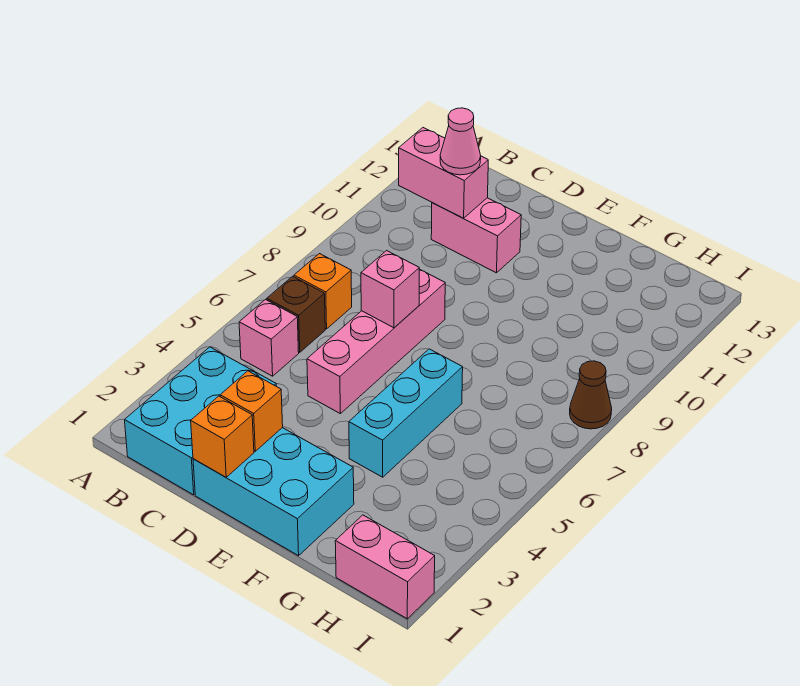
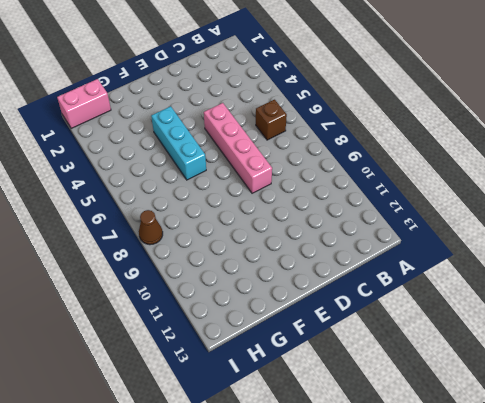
none -> cyan 2x3 brick [125,347,276,495]
none -> pink 1x1 brick [239,300,299,376]
none -> orange 1x1 brick [294,254,352,329]

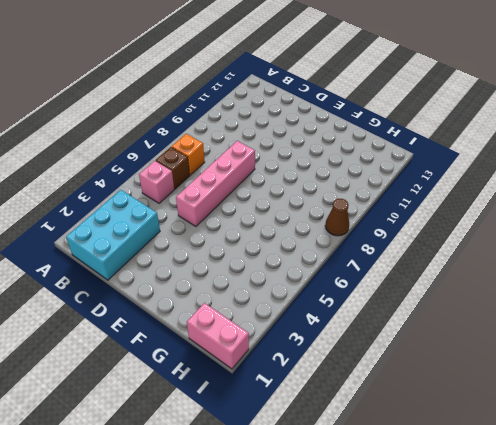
none -> pink 1x2 brick [431,198,521,273]
none -> cyan 2x3 brick [193,428,354,556]
none -> cyan 1x3 brick [349,349,463,477]

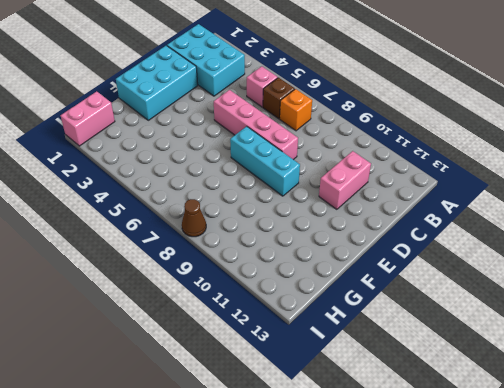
cyan 1x3 brick [230,126,300,196] -> cyan 1x3 brick moved to [349,349,463,477]
none -> pink 1x2 brick [399,128,488,218]
none -> orange 1x1 brick [191,396,254,477]
none -> orange 1x1 brick [220,371,283,451]

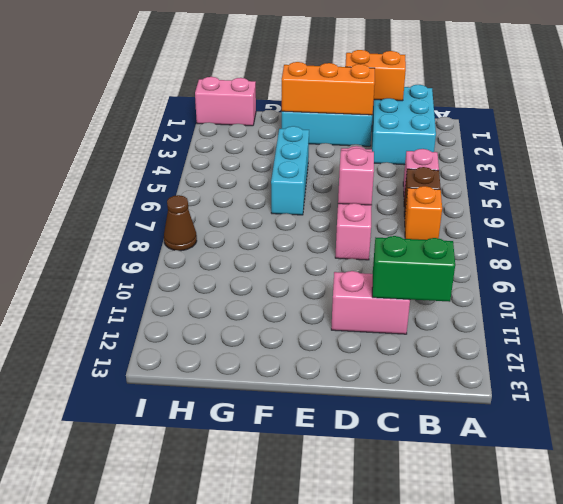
green 1x2 brick [372,236,455,302] -> pink 1x2 brick [399,128,488,218]
orange 1x2 brick [345,50,406,101] -> orange 1x1 brick [191,396,254,477]
orange 1x3 brick [282,62,375,115] -> orange 1x1 brick [220,371,283,451]
none -> pink 1x1 cone [440,108,481,175]

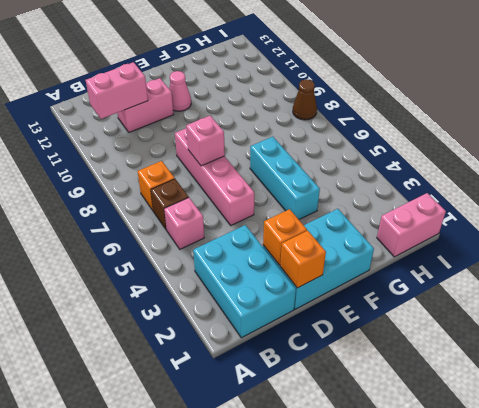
pink 1x1 cone [169,71,191,111] -> pink 1x1 cone moved to [440,108,481,175]

